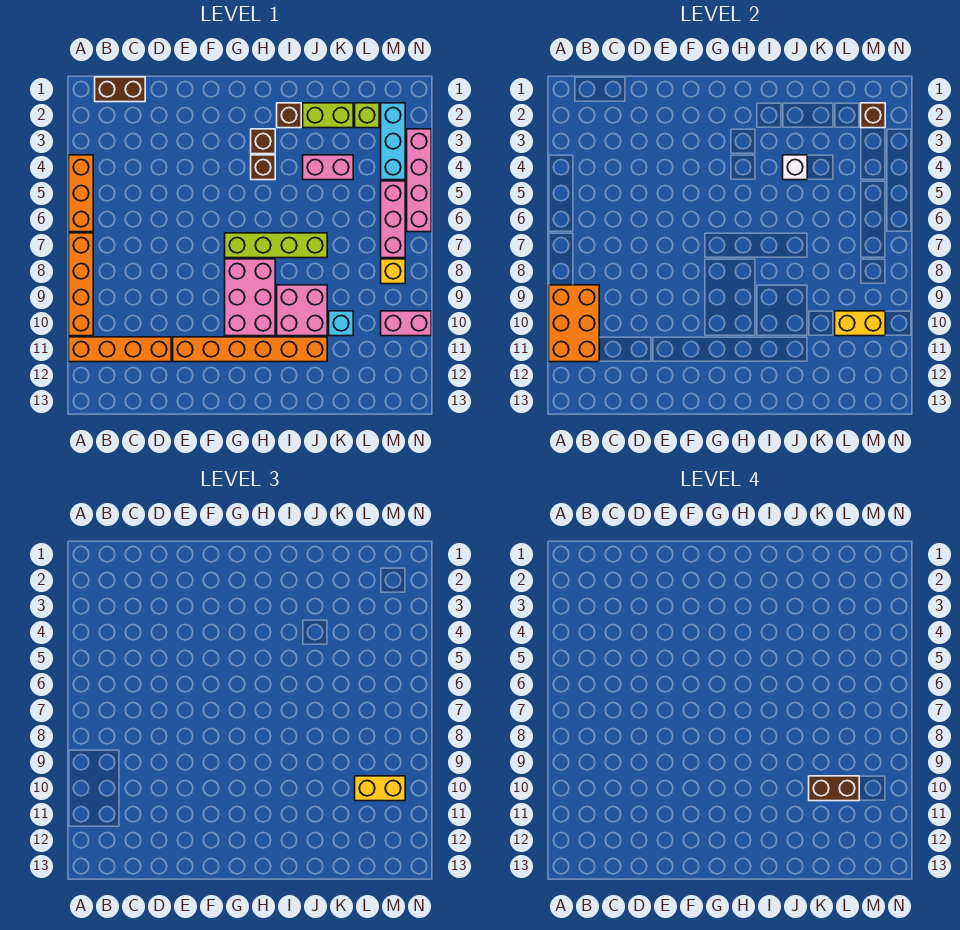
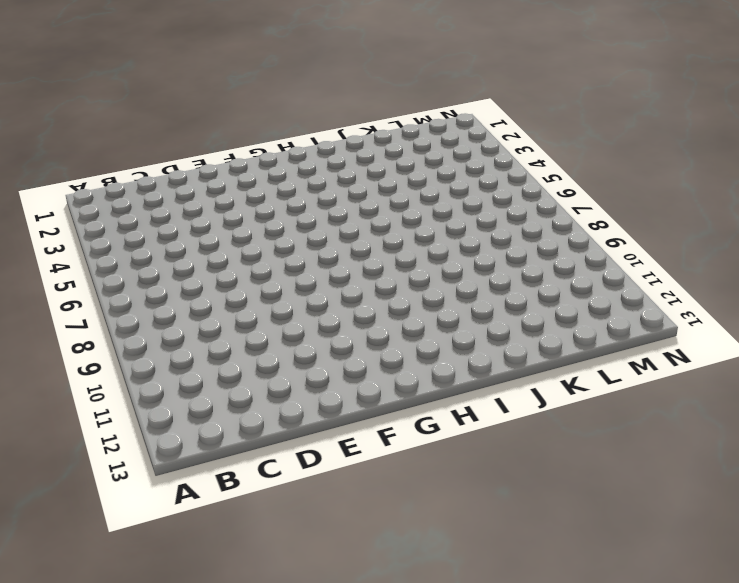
none -> orange 1x3 brick [69,155,93,232]
none -> orange 1x4 brick [69,233,93,336]
none -> orange 1x4 brick [69,337,171,362]

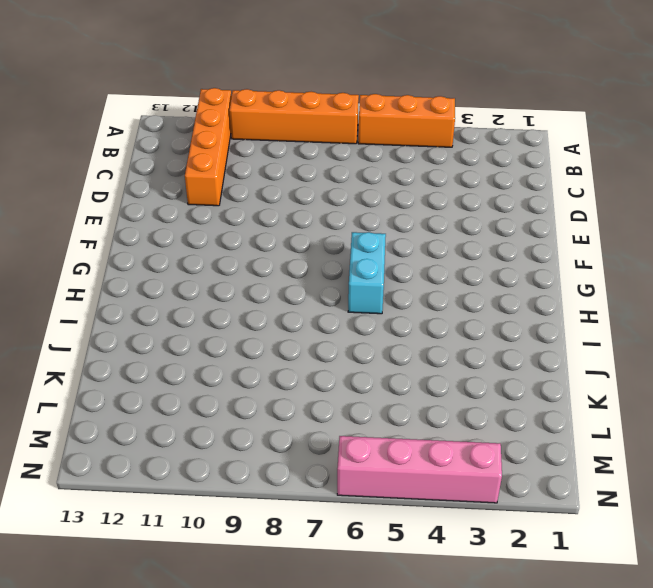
cyan 1x2 brick [348,232,386,314] -> none
none -> brown 1x2 brick [95,77,145,102]
none -> orange 1x6 brick [173,337,327,362]
none -> lime 1x4 brick [225,233,327,258]

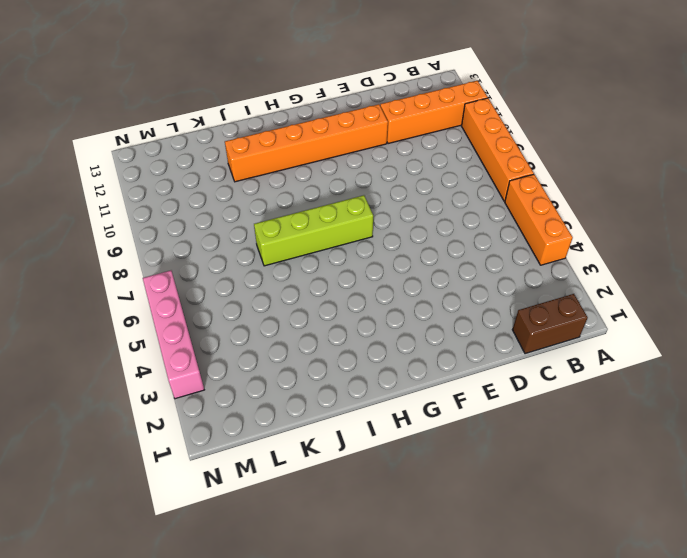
none -> pink 2x3 brick [225,259,275,336]
none -> brown 1x1 brick [251,129,275,154]
none -> brown 1x1 brick [251,155,275,180]

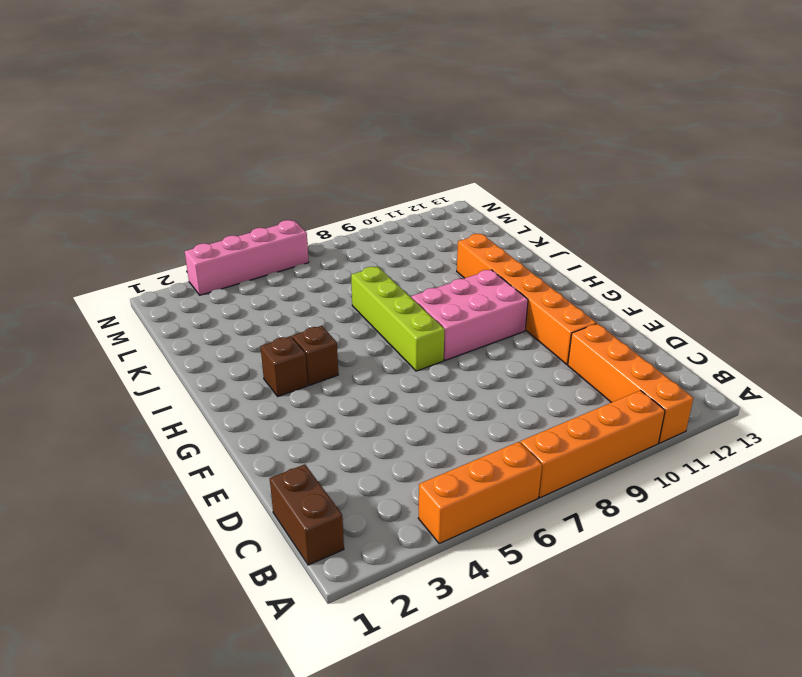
none -> brown 1x1 brick [277,103,301,128]
none -> pink 2x2 brick [277,285,327,336]
none -> lime 1x2 brick [303,103,353,128]

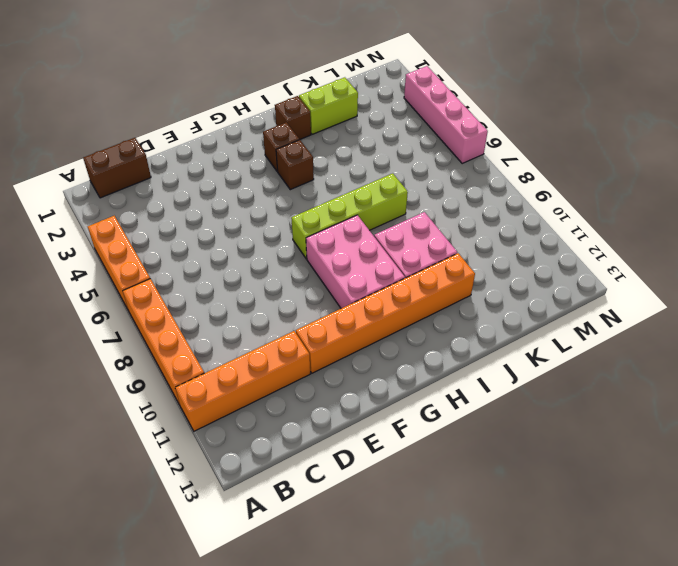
none -> pink 1x2 brick [303,155,353,180]
none -> cyan 1x1 brick [329,311,353,336]
none -> lime 1x1 brick [355,103,379,128]

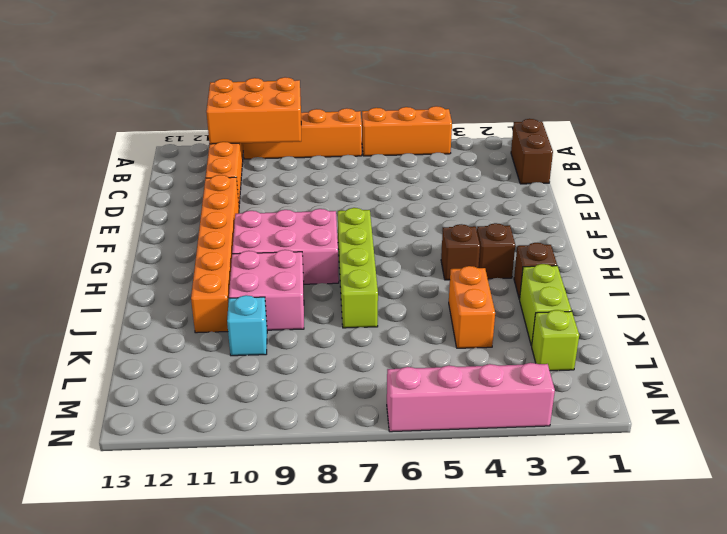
orange 1x2 brick [449,266,495,348] -> pink 1x2 brick [303,155,353,180]
none -> cyan 1x3 brick [381,103,405,180]
none -> pink 1x3 brick [381,181,405,258]
none -> yellow 1x1 brick [381,259,405,284]

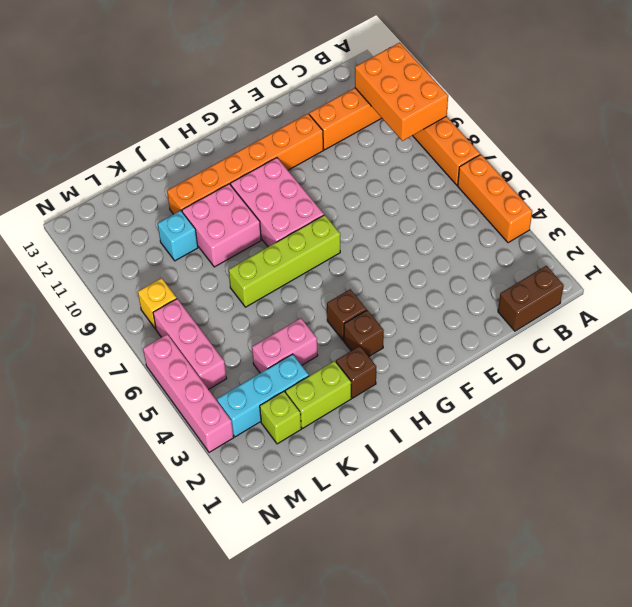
cyan 1x3 brick [217,354,309,437] -> cyan 1x3 brick turned to [381,103,405,180]
none -> pink 1x2 brick [381,311,431,336]
none -> white 1x1 brick [783,155,807,180]
none -> yellow 1x2 brick [835,311,885,336]

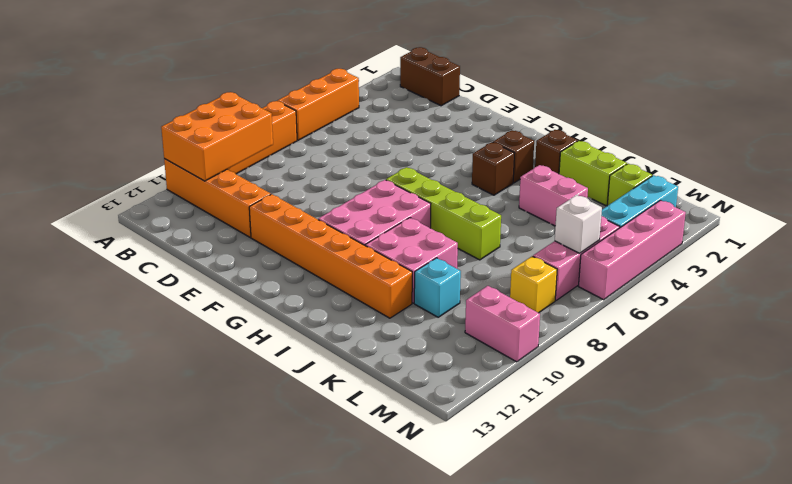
white 1x1 brick [555,195,602,253] -> white 1x1 brick moved to [783,155,807,180]
none -> yellow 1x2 brick [835,311,885,336]
none -> brown 1x1 brick [861,103,885,128]
none -> yellow 1x2 brick [355,776,405,801]

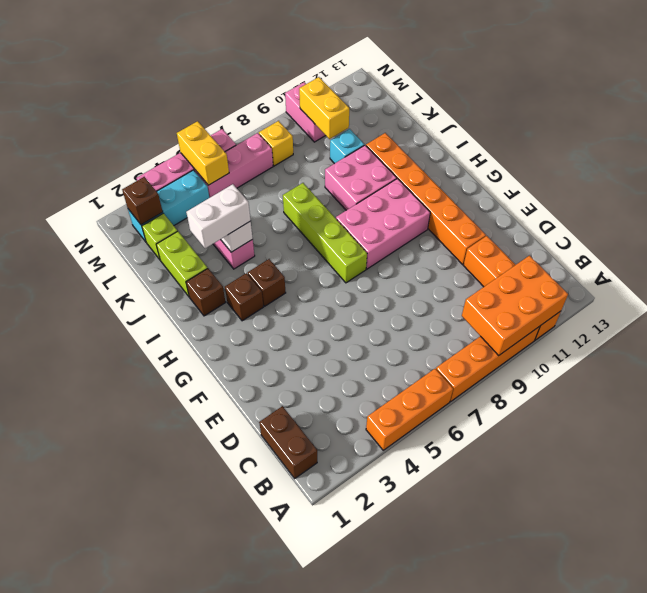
white 1x2 brick [186,184,251,248] -> none
yellow 1x2 brick [177,121,229,185] -> yellow 1x2 brick moved to [355,776,405,801]
none -> brown 1x2 brick [809,776,859,801]

